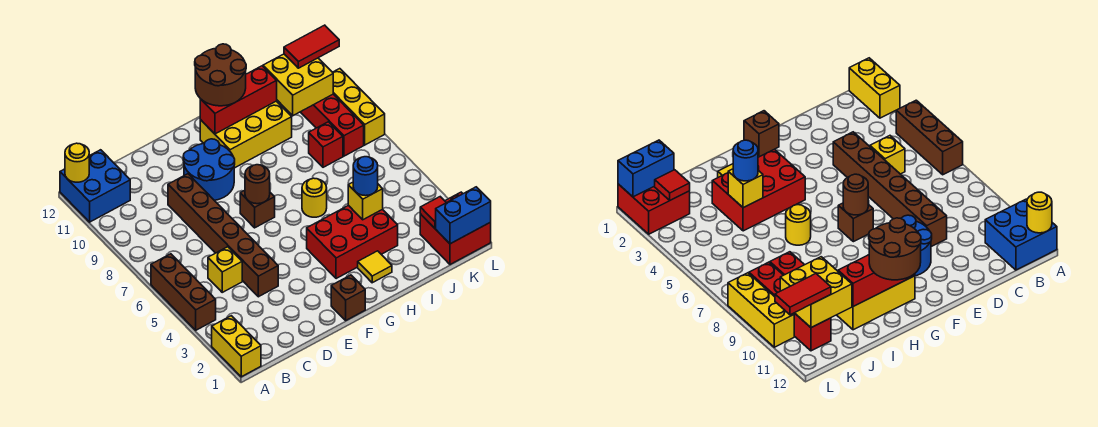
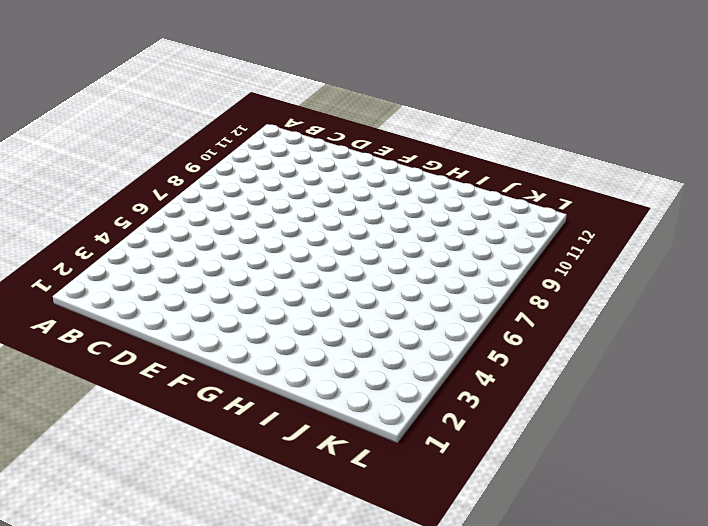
none -> yellow 1x2 brick [212,316,261,377]
none -> brown 1x3 brick [151,254,216,330]
none -> blue 2x2 brick [60,150,130,222]

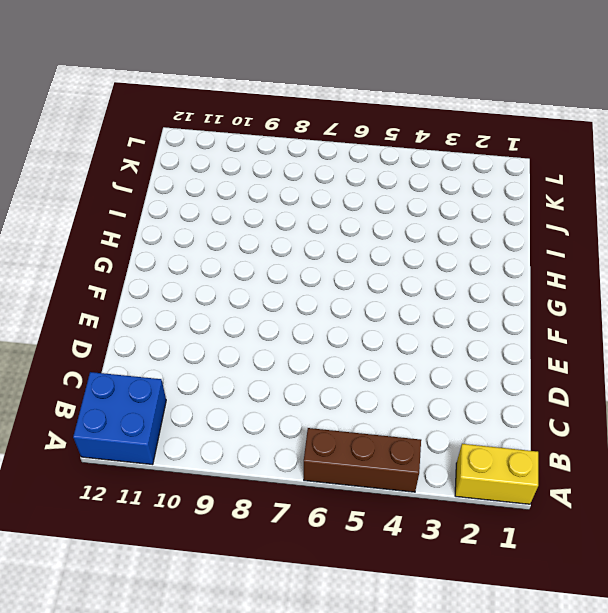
none -> yellow 1x1 brick [208,247,242,292]
none -> brown 1x6 brick [168,174,278,297]
none -> blue 2x2 round brick [183,139,235,200]

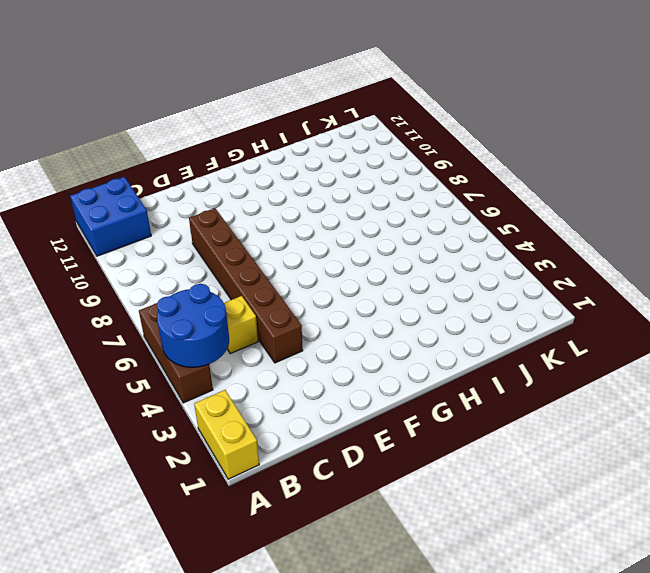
blue 2x2 round brick [157,284,229,367] -> blue 2x2 round brick moved to [183,139,235,200]
none -> brown 1x1 brick [331,275,365,320]
none -> brown 1x1 brick [240,190,275,228]
none -> red 2x3 brick [307,205,398,279]

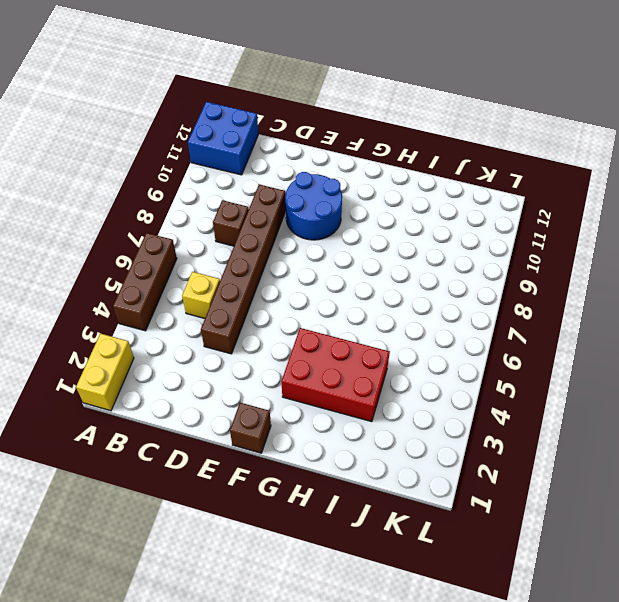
brown 1x1 brick [213,200,249,246] -> brown 1x1 brick moved to [240,190,275,228]
none -> yellow 2x3 brick [200,101,292,168]
none -> yellow 1x1 tile [358,251,392,283]
none -> yellow 1x1 round brick [302,178,327,217]

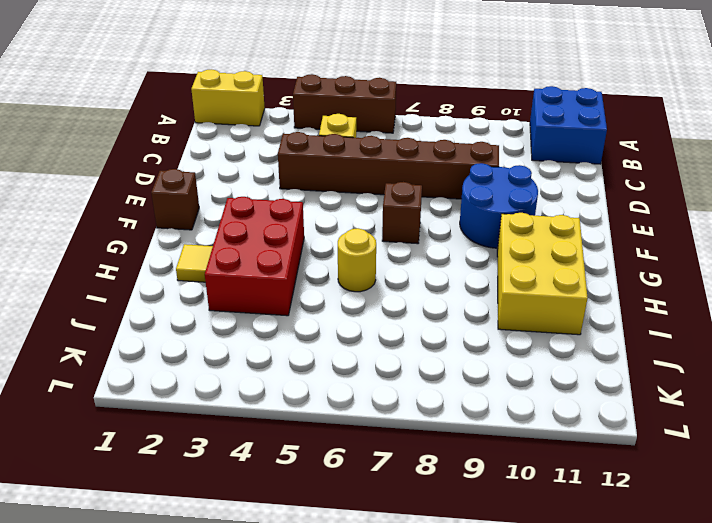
none -> red 1x1 brick [309,122,343,167]
none -> red 2x2 brick [420,192,491,264]
none -> red 1x4 brick [301,94,364,156]

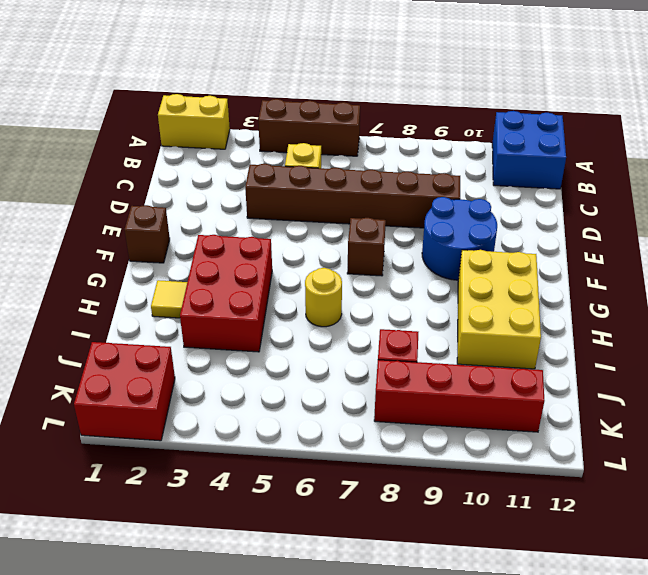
none -> yellow 1x3 brick [333,69,385,145]
none -> yellow 1x1 round brick [65,143,89,182]
none -> brown 1x1 round brick [245,165,270,204]

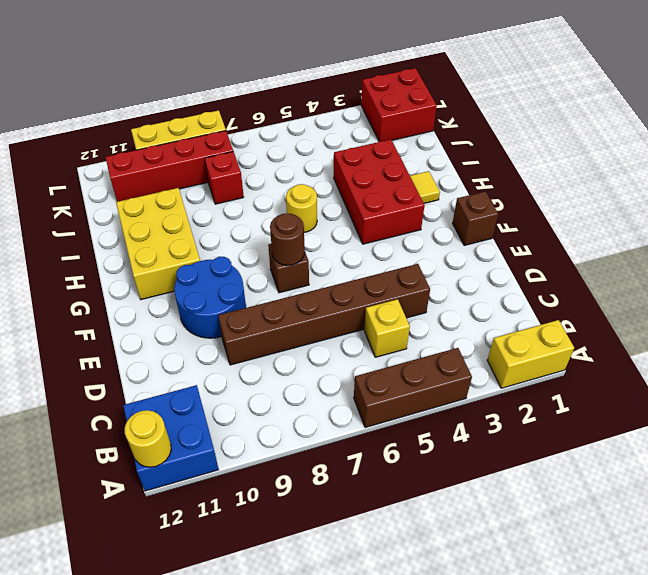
none -> red 1x3 brick [200,66,277,134]
none -> yellow 1x1 brick [348,182,383,220]
none -> yellow 2x2 brick [263,54,333,116]

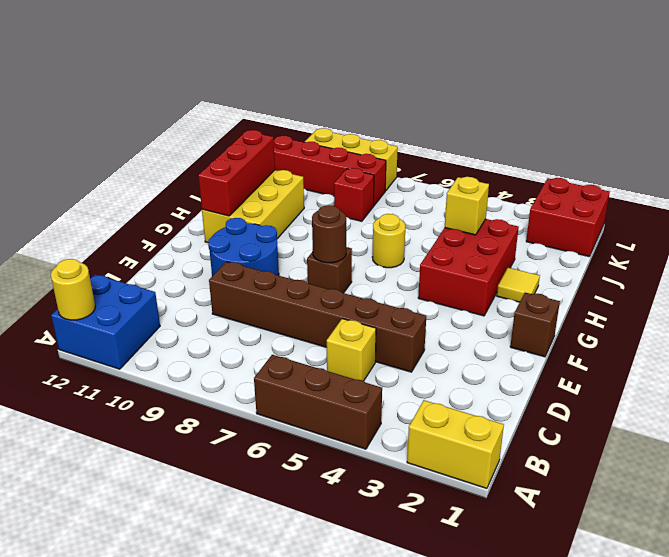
none -> yellow 2x2 brick [263,54,333,116]
none -> blue 1x2 brick [436,187,491,244]
none -> red 1x1 tile [420,197,446,228]

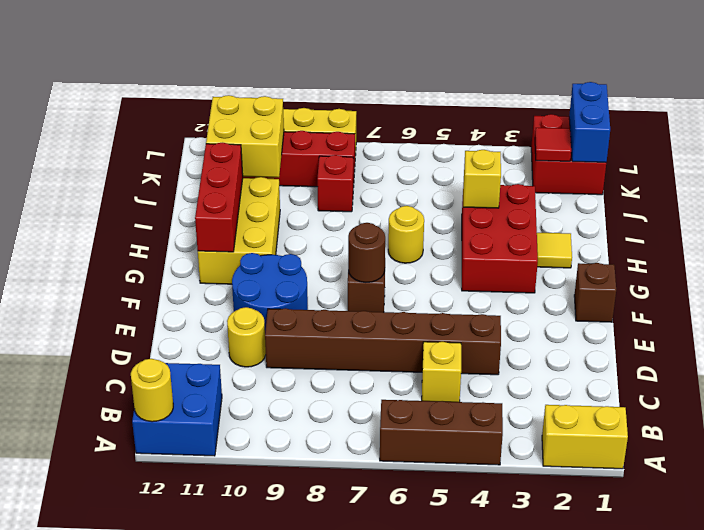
yellow 1x1 round brick [227,307,266,367] -> none
none -> brown 2x2 round brick [195,44,246,106]
none -> blue 1x1 round brick [353,157,378,196]
none -> red 1x2 tile [284,25,339,68]

